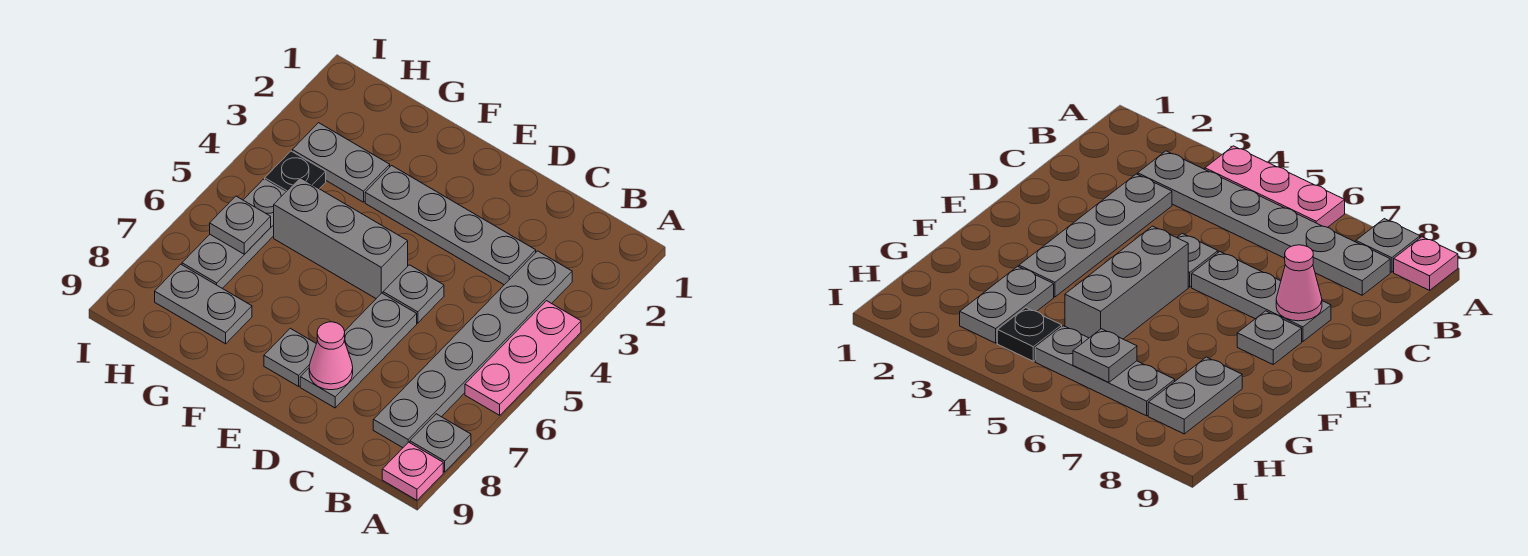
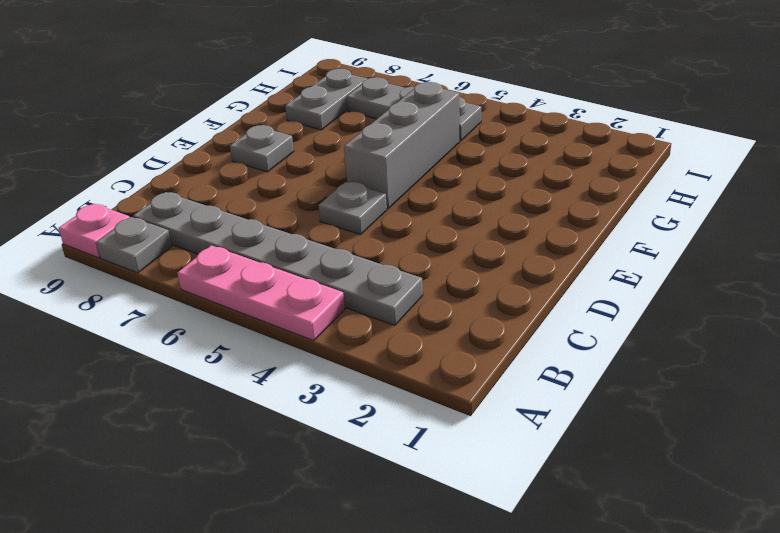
none -> grey 1x4 plate [365,166,536,285]
none -> grey 1x3 plate [300,293,417,408]
none -> grey 1x2 plate [292,123,390,202]

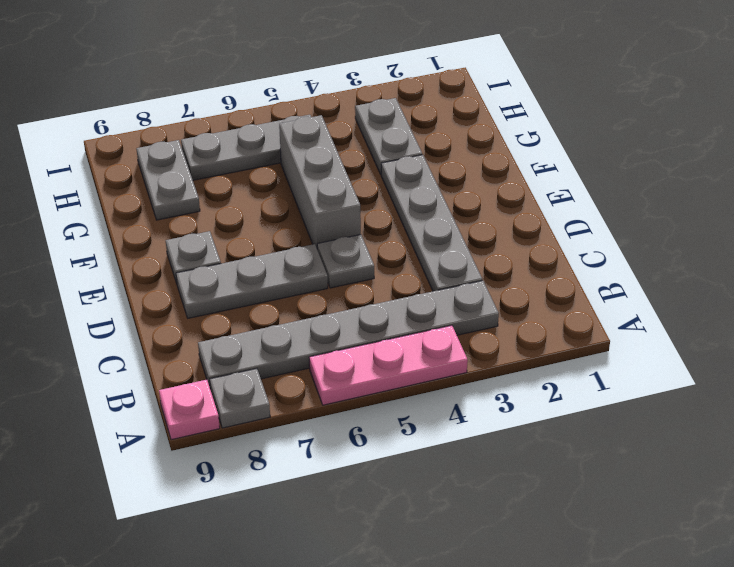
none -> black 1x1 plate [265,151,326,192]
none -> pink 1x1 cone [309,322,353,390]
none -> grey 1x1 plate [210,196,271,254]

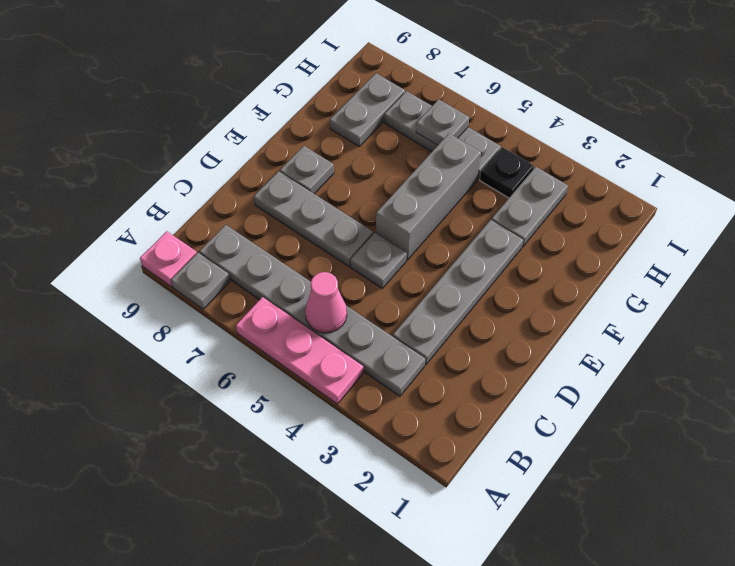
pink 1x1 cone [305,272,347,333] -> pink 1x1 cone moved to [309,322,353,390]

